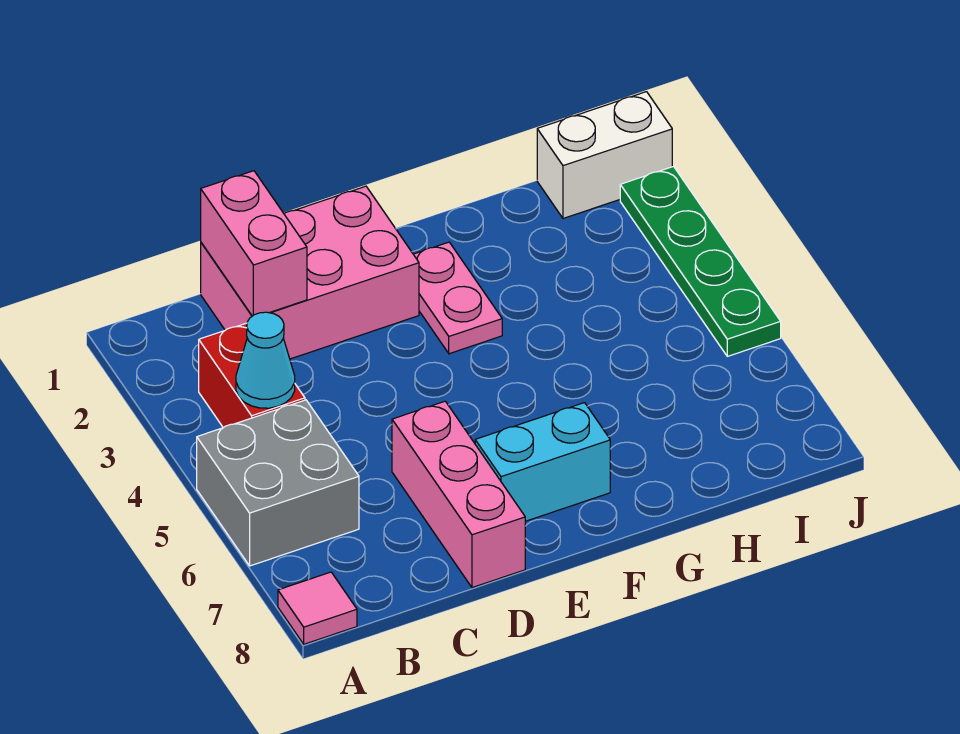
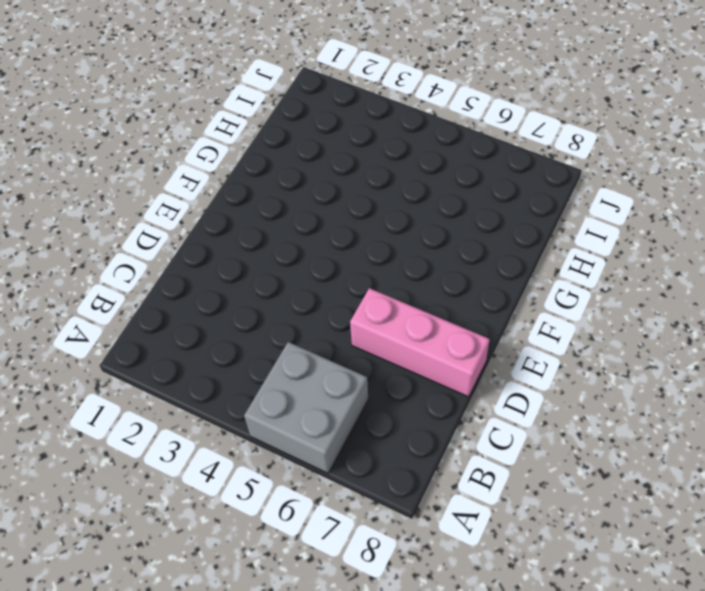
none -> pink 1x1 tile [278,572,357,644]
none -> red 1x2 brick [199,323,305,428]

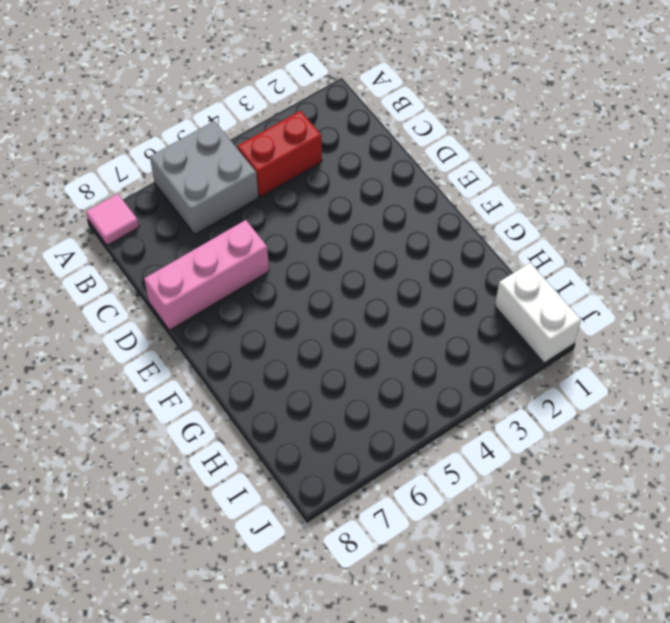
none -> pink 2x3 brick [201,186,419,359]
none -> cyan 1x2 brick [475,403,610,521]

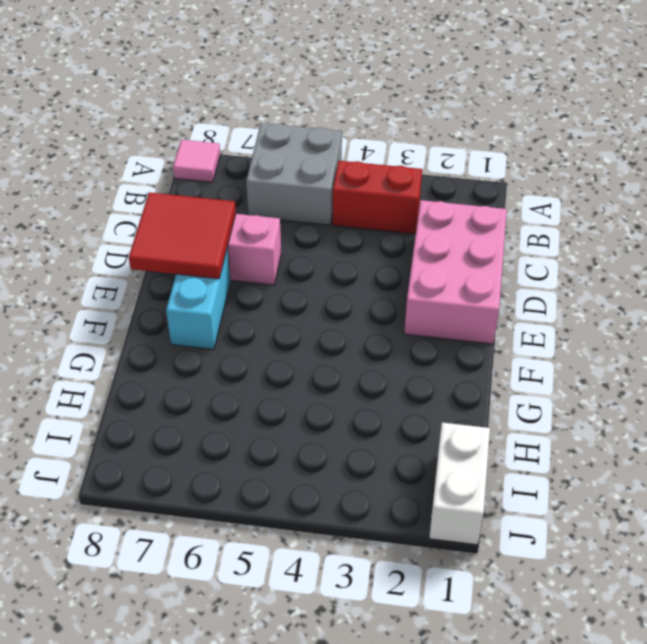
red 2x2 tile [129,193,236,279] -> none
none -> pink 1x2 plate [413,242,502,354]
none -> green 1x4 plate [620,166,781,356]

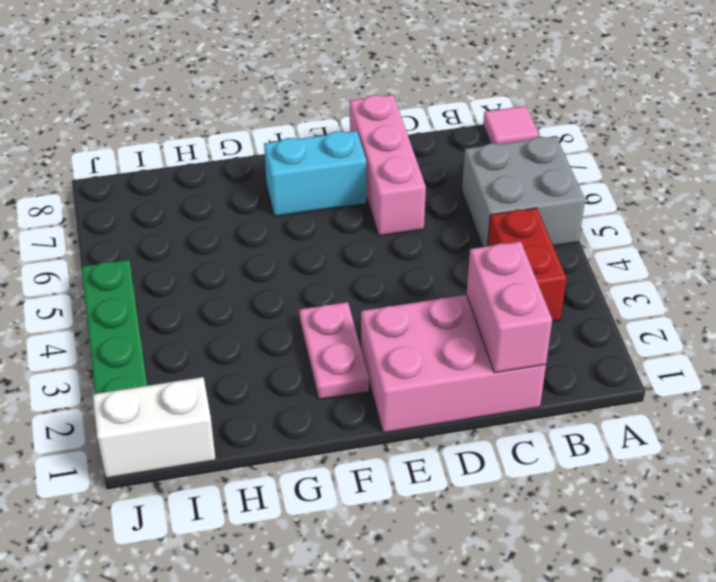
none -> cyan 1x1 cone [236,312,295,408]

